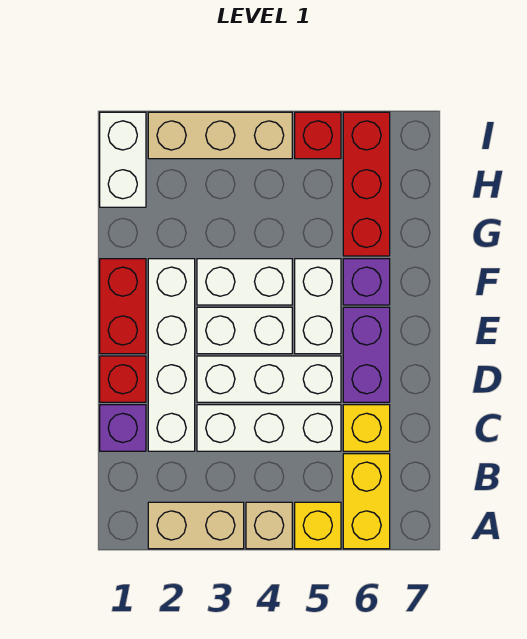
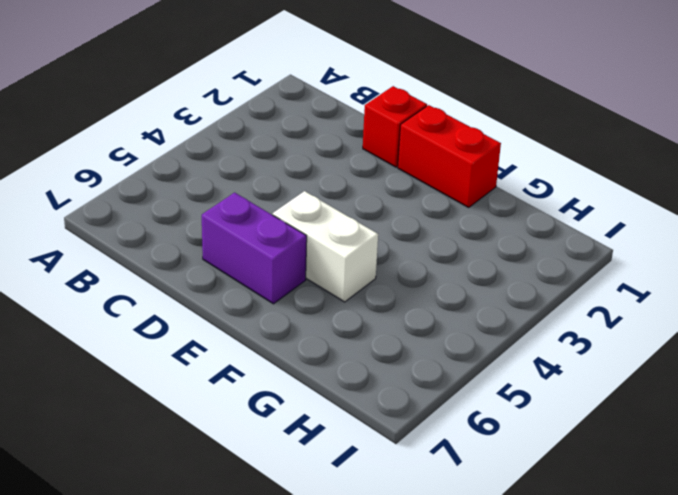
none -> tan 1x2 brick [148,502,244,549]
none -> tan 1x1 brick [246,502,292,549]
none -> yellow 1x1 brick [295,502,341,549]

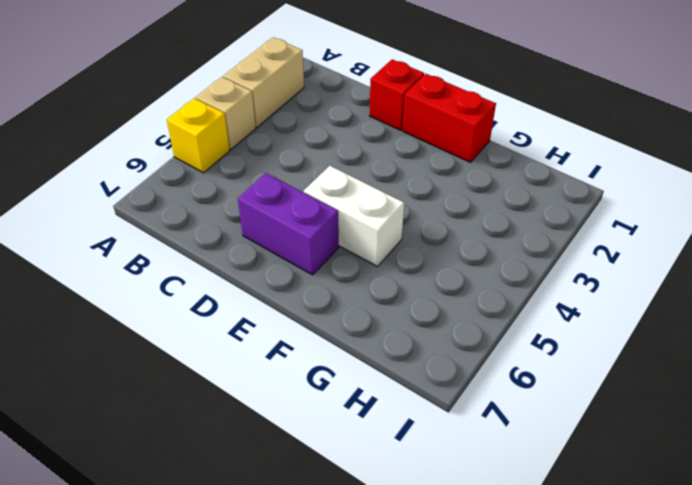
none -> yellow 1x2 brick [343,454,390,549]
none -> purple 1x1 brick [100,405,146,451]
none -> white 1x4 brick [148,259,195,451]

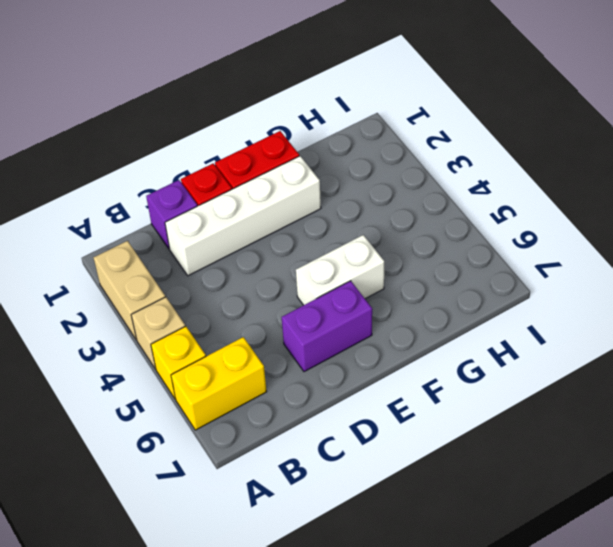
none -> white 1x3 brick [197,405,341,451]
none -> yellow 1x1 brick [343,405,390,451]
none -> white 1x3 brick [197,356,341,402]

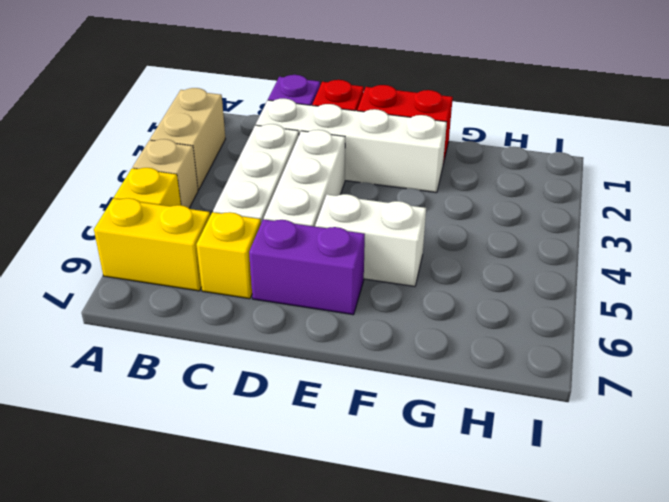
none -> white 1x2 brick [197,307,292,354]
none -> white 1x2 brick [197,259,292,305]
none -> purple 1x1 brick [343,259,390,305]

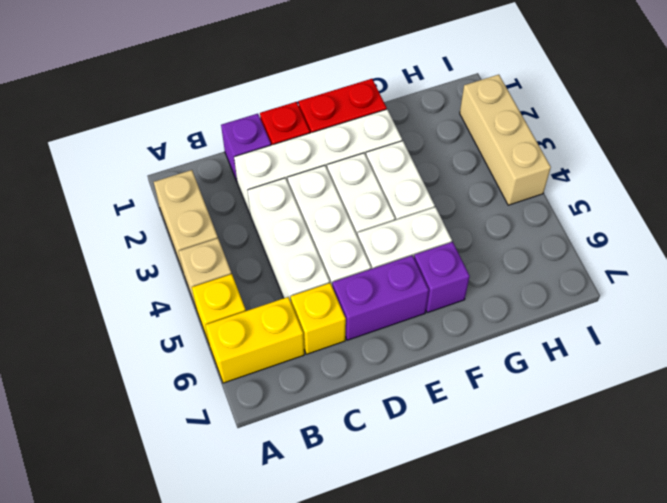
none -> red 1x3 brick [343,112,390,256]
none -> white 1x2 brick [100,112,146,207]
none -> red 1x1 brick [295,112,341,159]

